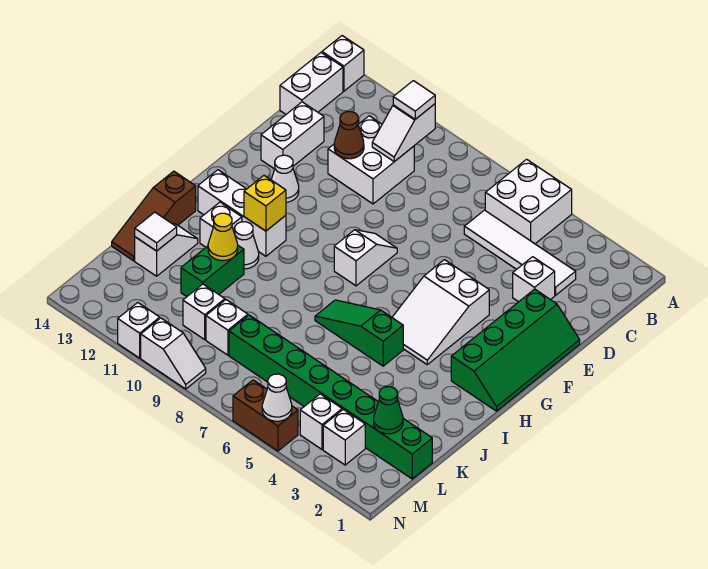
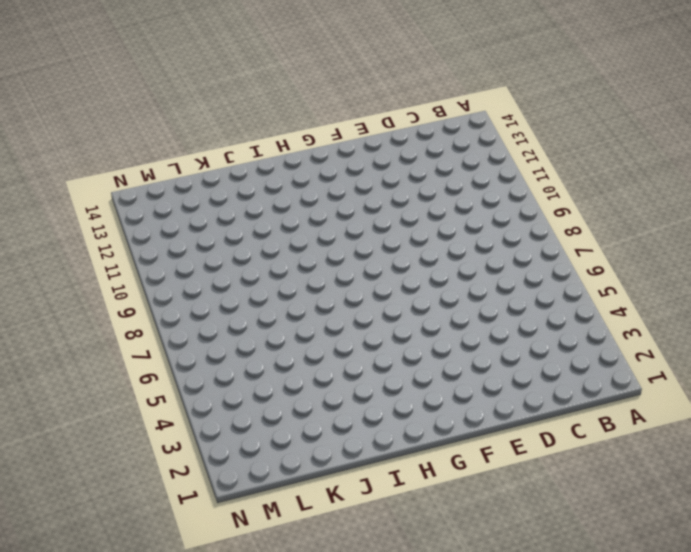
none -> white 2x2 brick [485,159,572,244]
none -> white 1x1 brick [322,36,364,91]
none -> white 1x2 brick [280,53,343,114]
none -> white 1x4 tile [464,210,576,295]

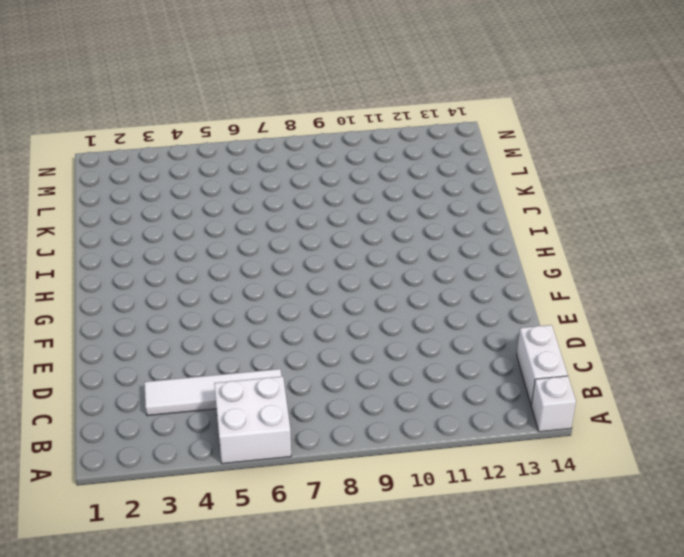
none -> white 2x2 brick [328,116,414,204]
none -> white 1x1 brick [513,257,555,302]
none -> white 1x2 brick [261,102,324,169]
none -> green 2x4 slope [451,289,580,411]

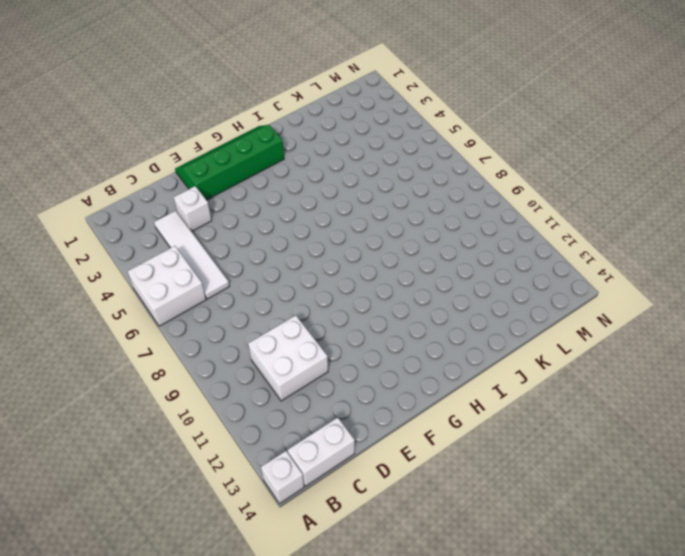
none -> white 1x2 brick [261,102,324,169]
none -> white 2x3 slope [392,260,489,365]
none -> white 1x2 slope [334,230,397,286]
none -> white 1x1 cone [271,155,299,202]

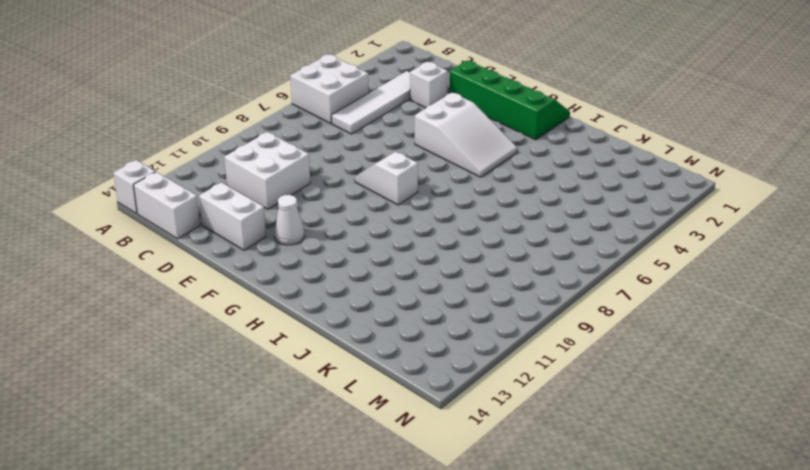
none -> white 1x3 brick [198,170,286,256]
none -> green 1x3 slope [315,300,403,366]
none -> white 1x1 cone [235,222,259,269]
none -> white 1x1 brick [200,202,242,247]

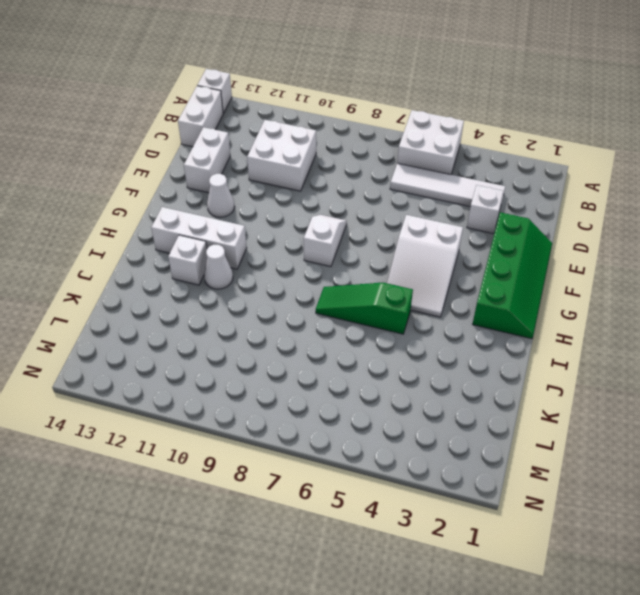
none -> brown 1x3 slope [112,171,196,261]
none -> green 1x2 brick [181,246,244,297]
none -> white 1x2 slope [135,223,198,276]
none -> green 1x8 brick [229,315,432,479]

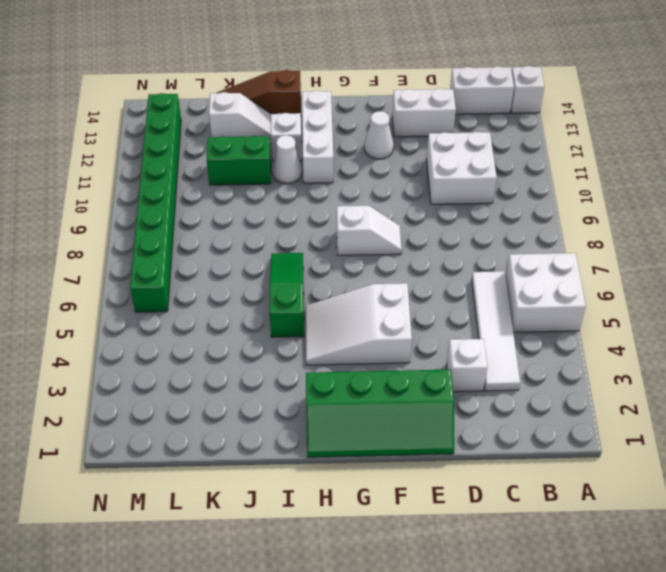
green 1x8 brick [130,93,181,312] -> green 1x8 brick moved to [229,315,432,479]
none -> white 1x1 brick [206,300,248,355]
none -> white 1x1 brick [183,284,225,340]
none -> white 1x1 brick [323,409,365,465]
none -> white 1x1 brick [300,394,342,449]

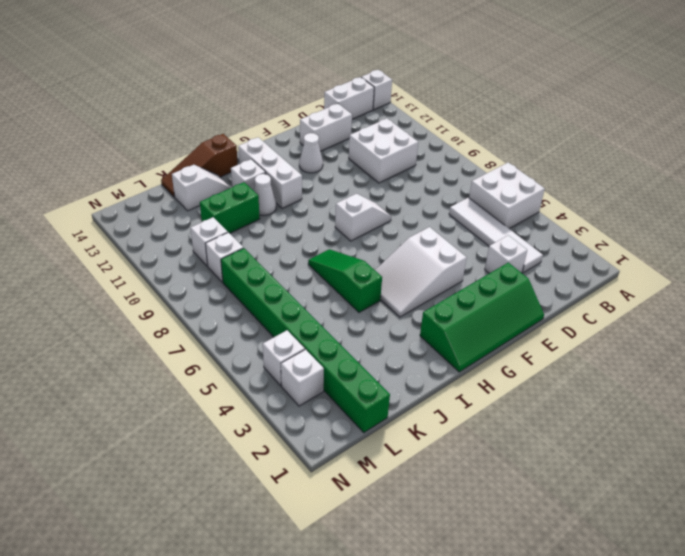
none -> brown 1x2 brick [233,380,298,451]
none -> white 1x2 slope [141,318,206,389]
none -> white 1x1 brick [118,303,160,358]
none -> white 1x2 slope [372,104,435,162]

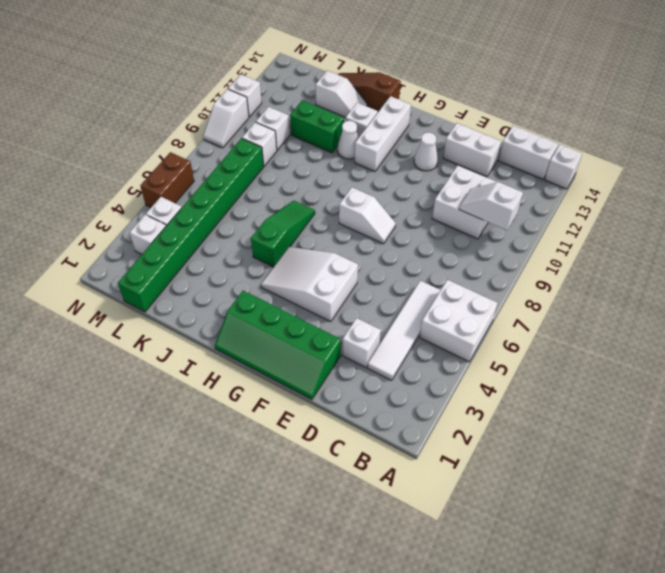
none -> brown 1x1 cone [334,112,364,159]
none -> yellow 1x1 brick [244,176,286,231]
none -> yellow 1x1 cone [208,213,238,261]
none -> white 1x1 tile [135,212,177,251]

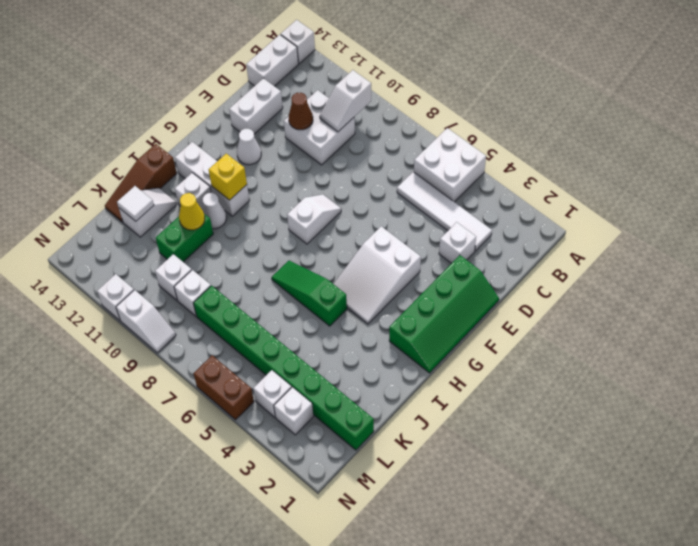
none -> green 1x1 cone [374,387,403,434]
none -> white 1x1 cone [262,374,292,421]
none -> white 1x1 tile [393,81,435,119]

